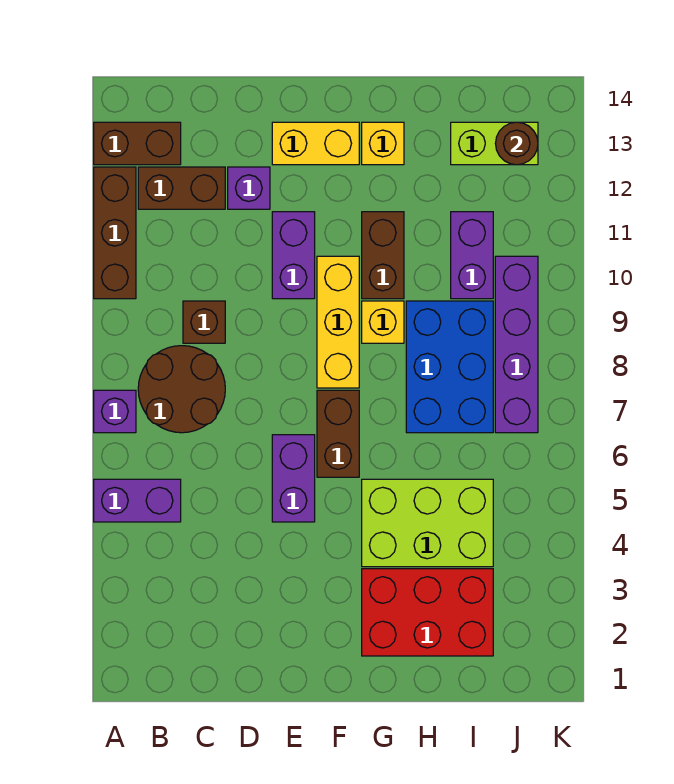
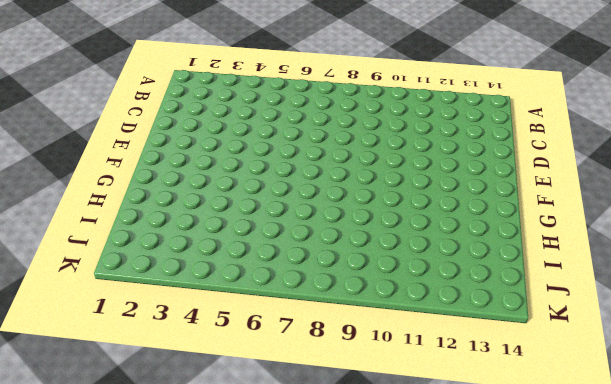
none -> purple 1x2 brick [94,479,181,522]
none -> purple 1x1 brick [94,390,136,433]
none -> brown 1x3 brick [94,167,136,299]

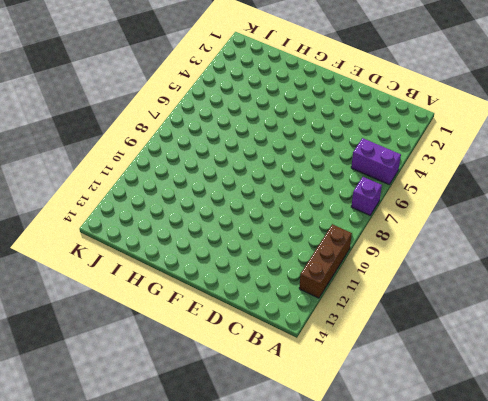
none -> brown 1x2 brick [94,122,181,165]
none -> brown 2x2 round brick [138,346,225,433]
none -> brown 1x2 brick [138,167,225,209]

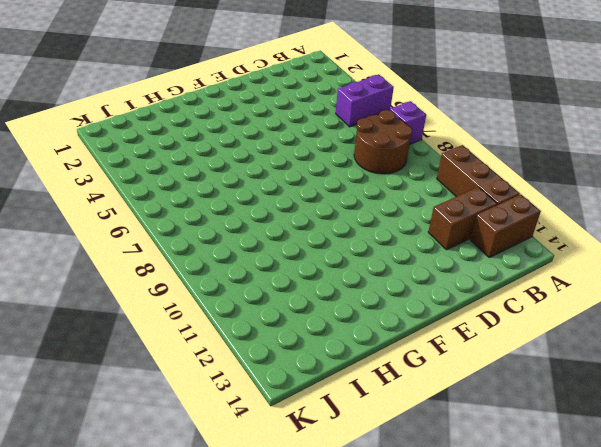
none -> brown 1x1 brick [183,301,225,343]
none -> purple 1x1 brick [228,167,270,209]
none -> purple 1x2 brick [272,435,315,522]

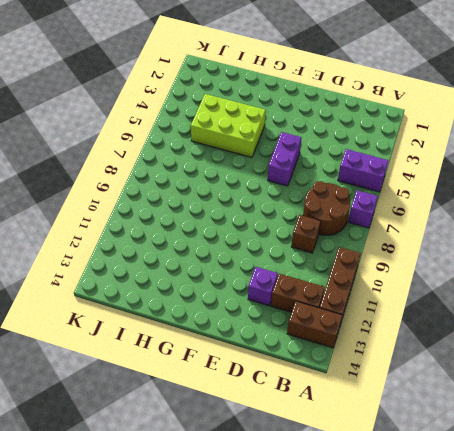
none -> purple 1x2 brick [272,212,315,299]
none -> yellow 1x2 brick [272,122,359,165]
none -> brown 1x2 brick [317,390,359,477]

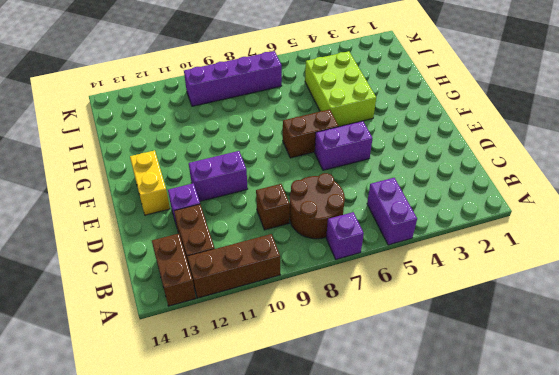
none -> yellow 1x3 brick [317,256,359,388]
none -> red 2x3 brick [362,569,493,656]
none -> yellow 1x1 brick [362,301,404,343]

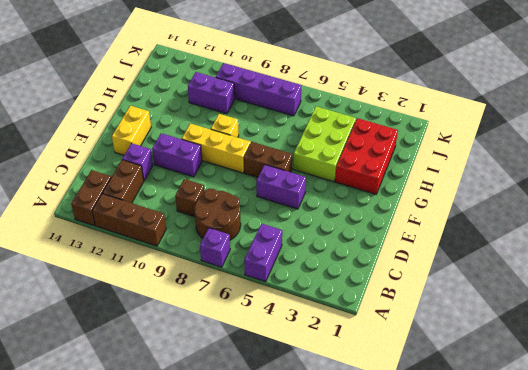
none -> brown 1x2 brick [362,212,404,299]
none -> yellow 1x1 brick [362,122,404,165]
none -> blue 2x3 brick [406,301,493,433]

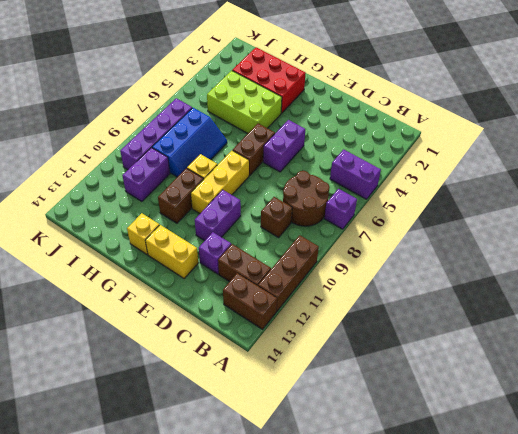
blue 2x3 slope [152,108,227,177] -> blue 2x3 brick [406,301,493,433]
none -> lime 1x2 brick [451,122,538,165]
none -> brown 1x1 round brick [496,122,538,165]

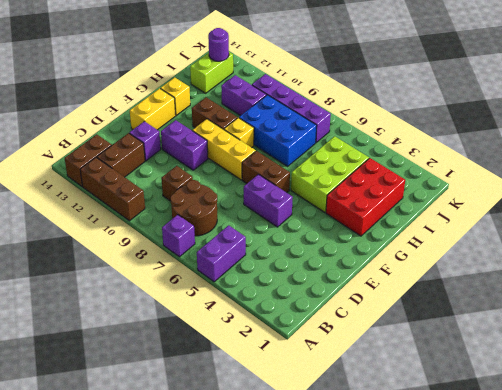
purple 1x1 round brick [208,28,229,61] -> brown 1x1 round brick [496,122,538,165]

